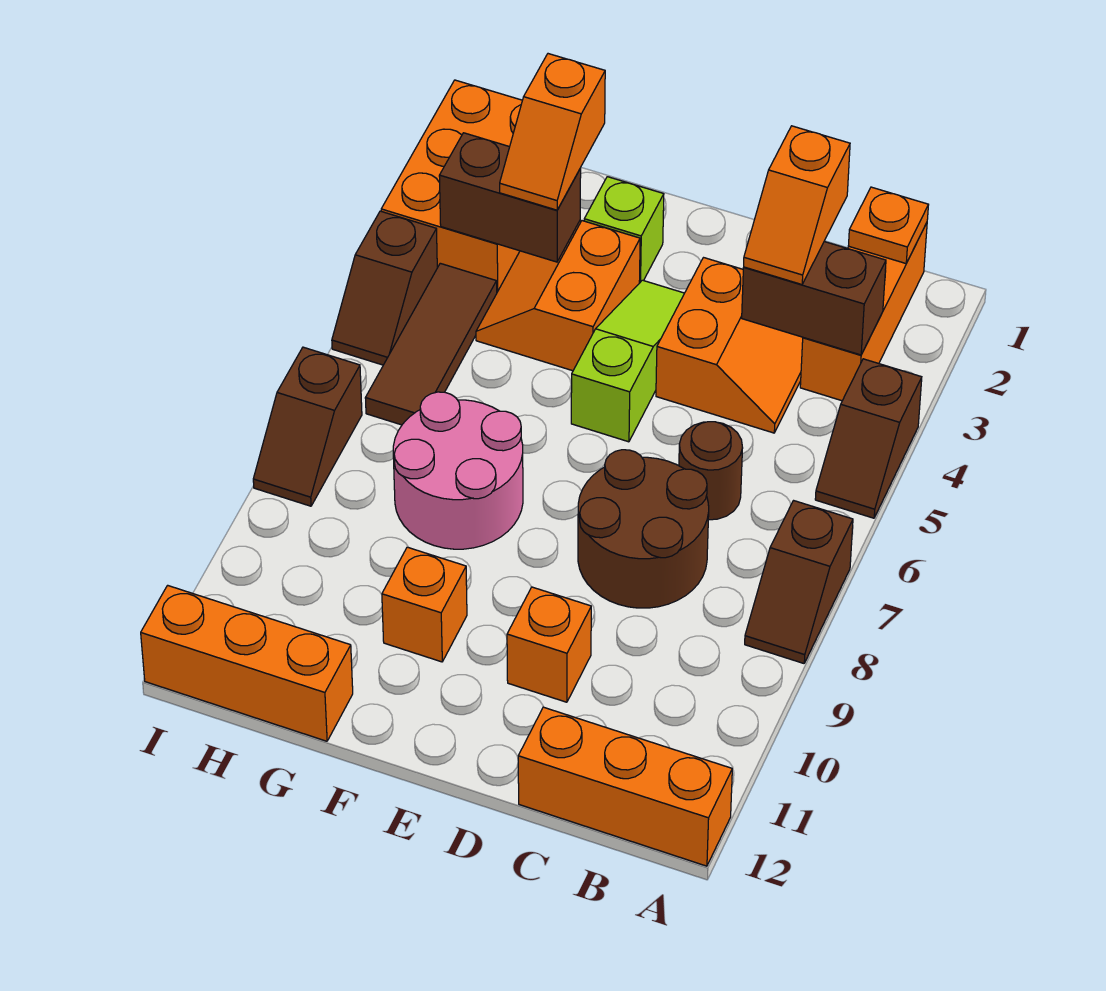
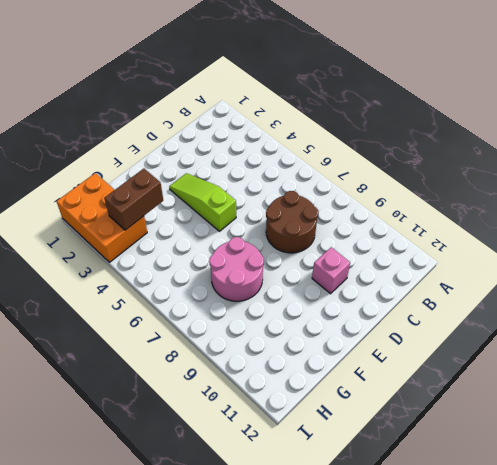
pink 1x1 brick [312,247,350,294] -> orange 1x1 brick [507,587,591,702]
none -> brown 1x2 slope [815,359,922,518]
none -> brown 1x2 slope [745,501,853,663]
none -> orange 1x3 brick [518,707,732,866]

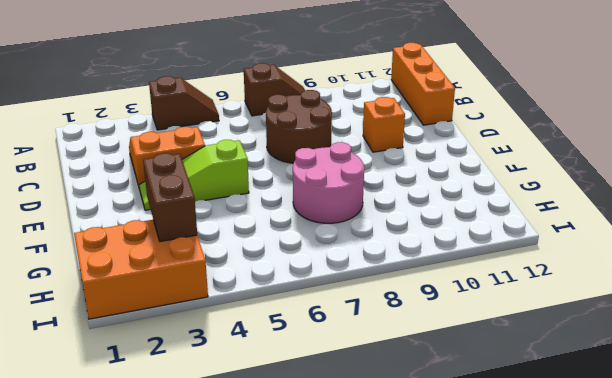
none -> orange 1x3 brick [800,223,927,401]
none -> brown 1x1 round brick [679,422,743,520]
none -> lime 1x1 brick [584,177,664,283]

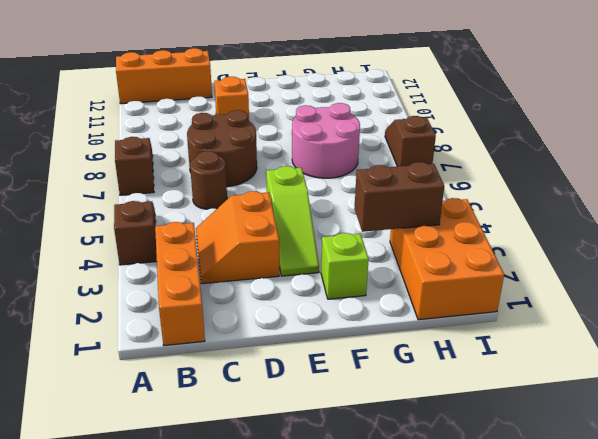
none -> orange 2x2 slope [476,221,640,371]
none -> orange 1x1 brick [382,547,467,662]
none -> orange 1x3 brick [141,585,353,741]

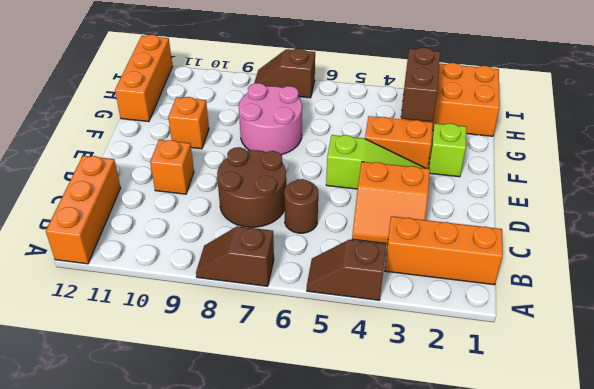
none -> brown 1x3 tile [365,263,497,425]
none -> brown 1x2 slope [332,211,437,365]
none -> orange 1x1 plate [848,187,928,263]

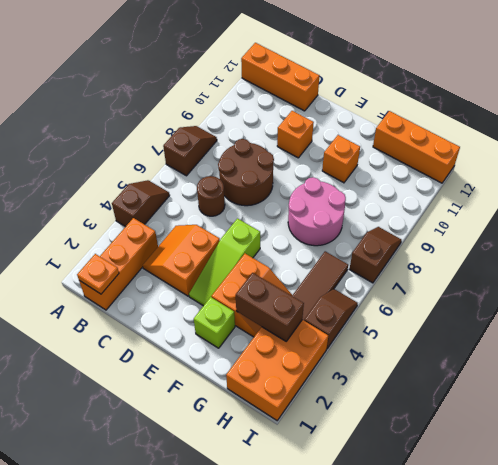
none -> brown 1x2 brick [742,242,886,355]
none -> orange 1x2 slope [744,126,850,284]
none -> orange 1x2 slope [500,54,605,210]

